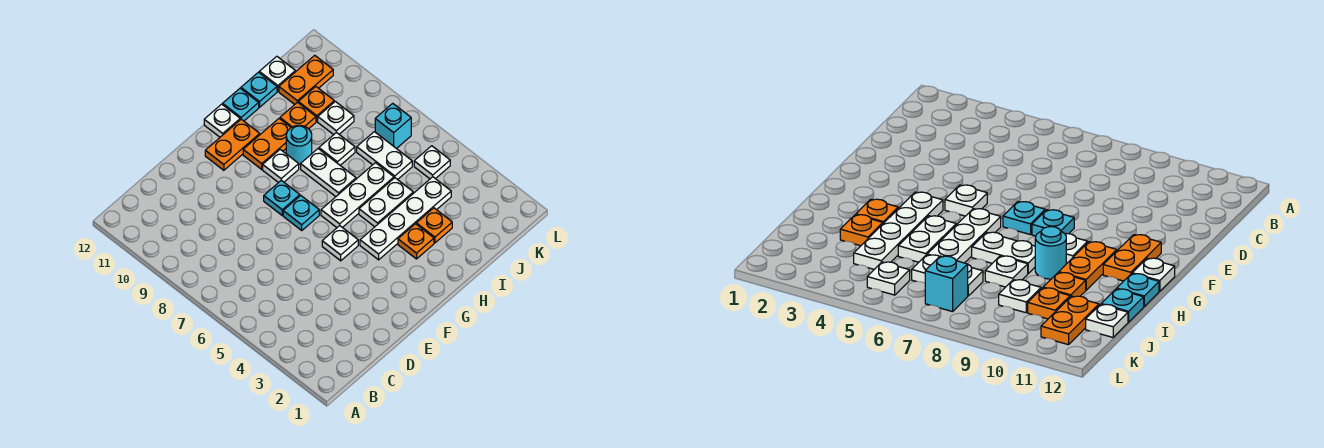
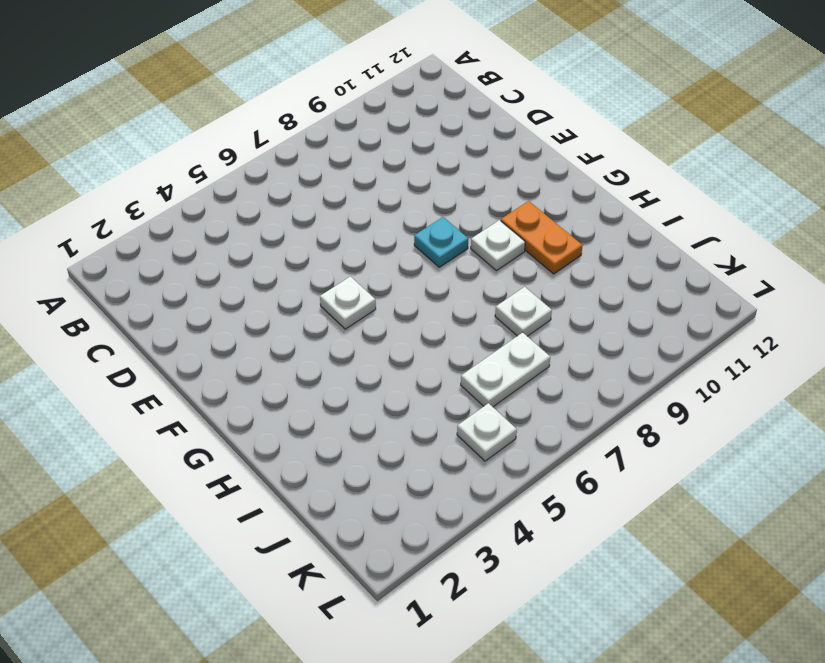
none -> cyan 1x1 plate [283,196,319,230]
none -> orange 1x2 plate [205,119,260,170]
none -> white 1x4 plate [360,177,451,260]

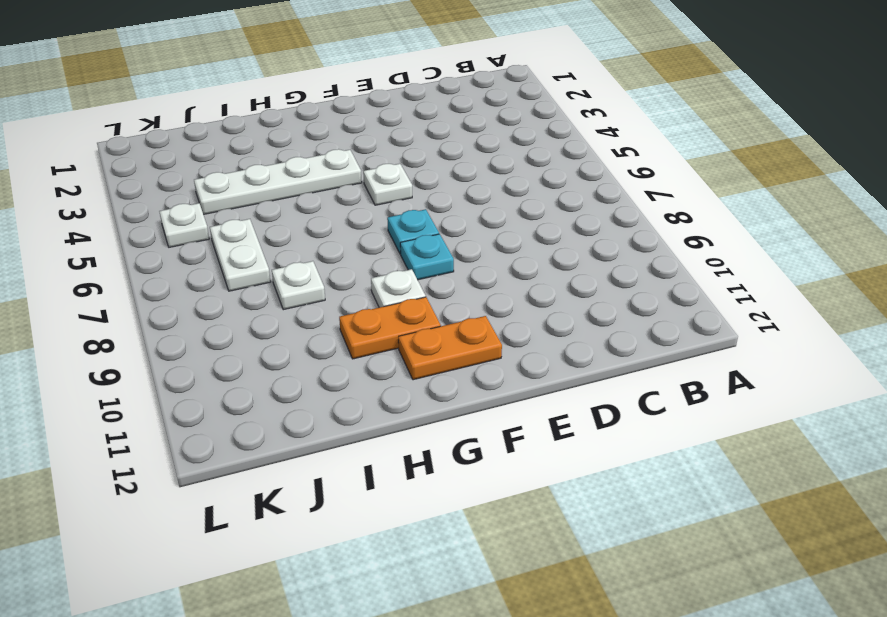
none -> white 1x3 plate [321,163,394,227]
none -> white 1x1 plate [204,104,240,137]
none -> orange 1x1 plate [398,224,434,259]

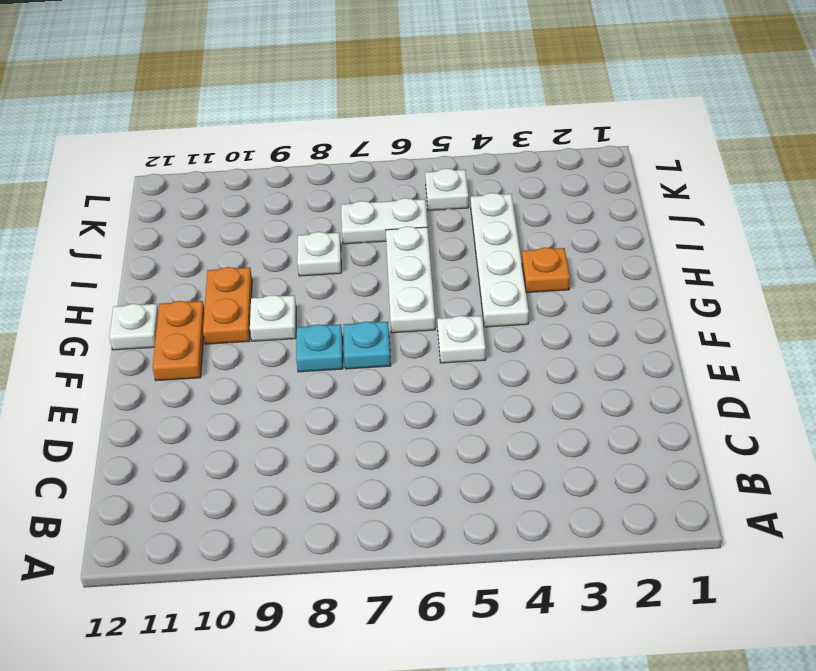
none -> white 1x2 plate [359,178,413,227]
none -> white 1x2 plate [301,149,356,197]
none -> cyan 1x1 round brick [286,125,312,164]

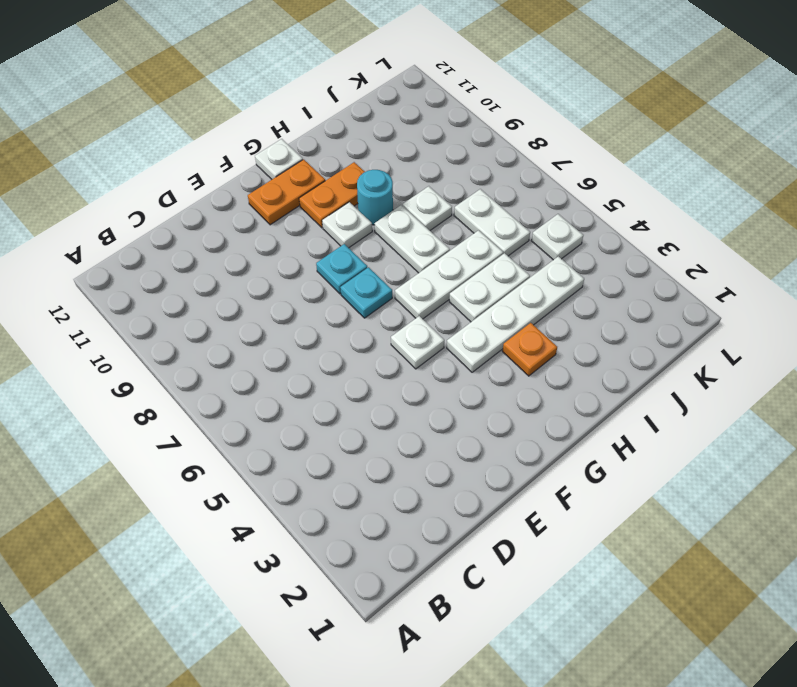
none -> cyan 1x1 plate [223,88,259,121]
none -> orange 1x1 plate [416,208,452,243]
none -> orange 1x1 plate [280,102,316,129]

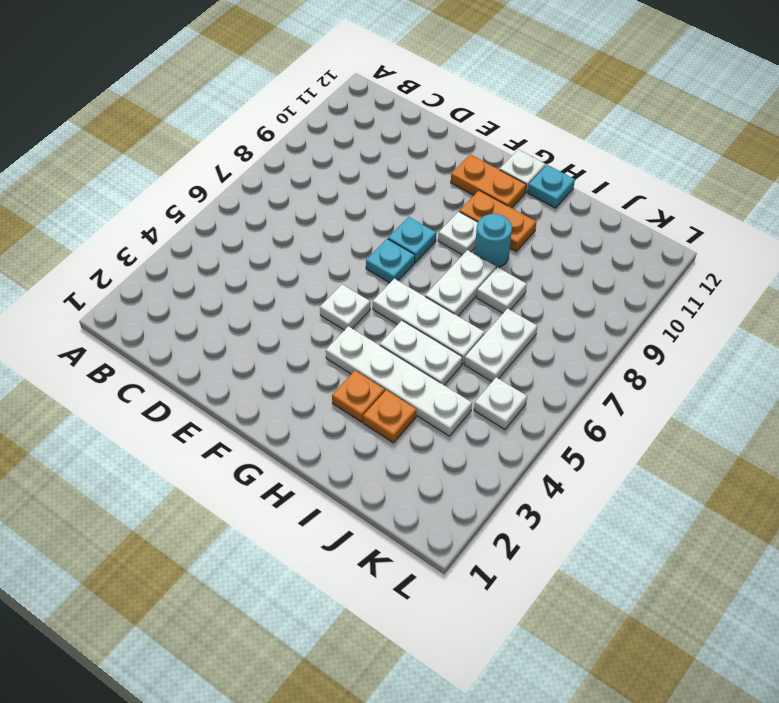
none -> orange 1x1 plate [280,102,316,129]
none -> cyan 1x1 plate [241,72,277,107]
none -> white 1x1 plate [318,102,354,135]

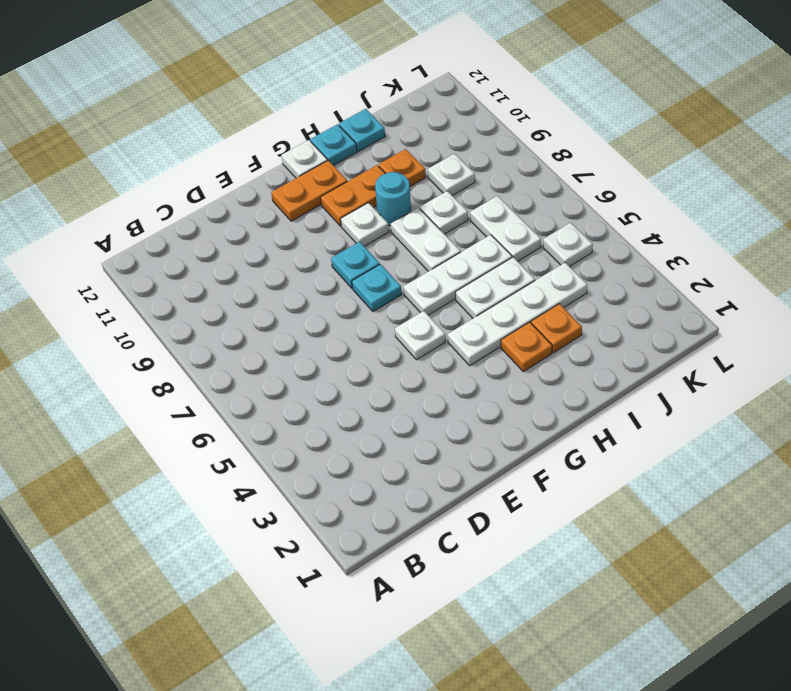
none -> orange 1x1 plate [298,87,334,121]
none -> orange 1x2 plate [279,55,333,105]
none -> white 1x1 plate [259,56,295,91]

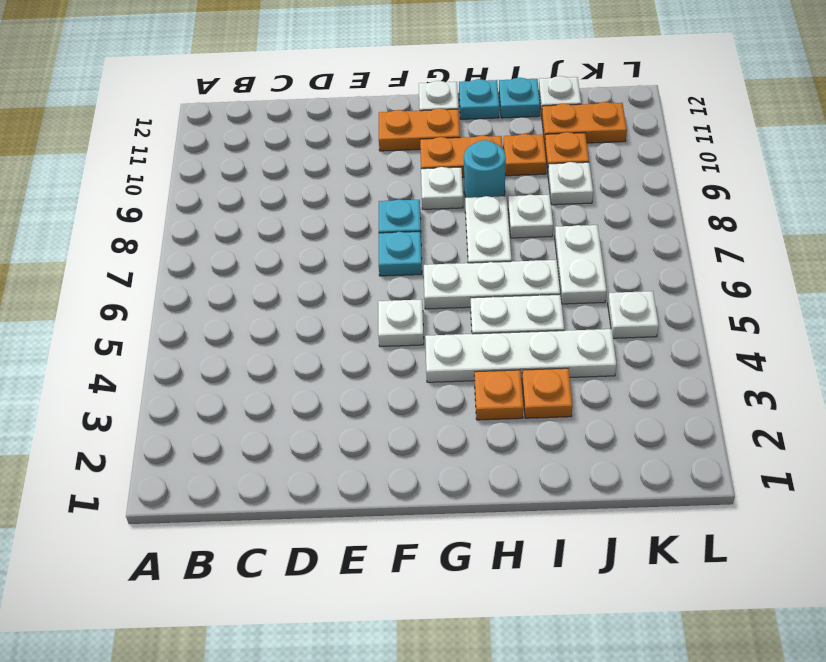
none -> cyan 1x1 brick [375,103,411,149]

